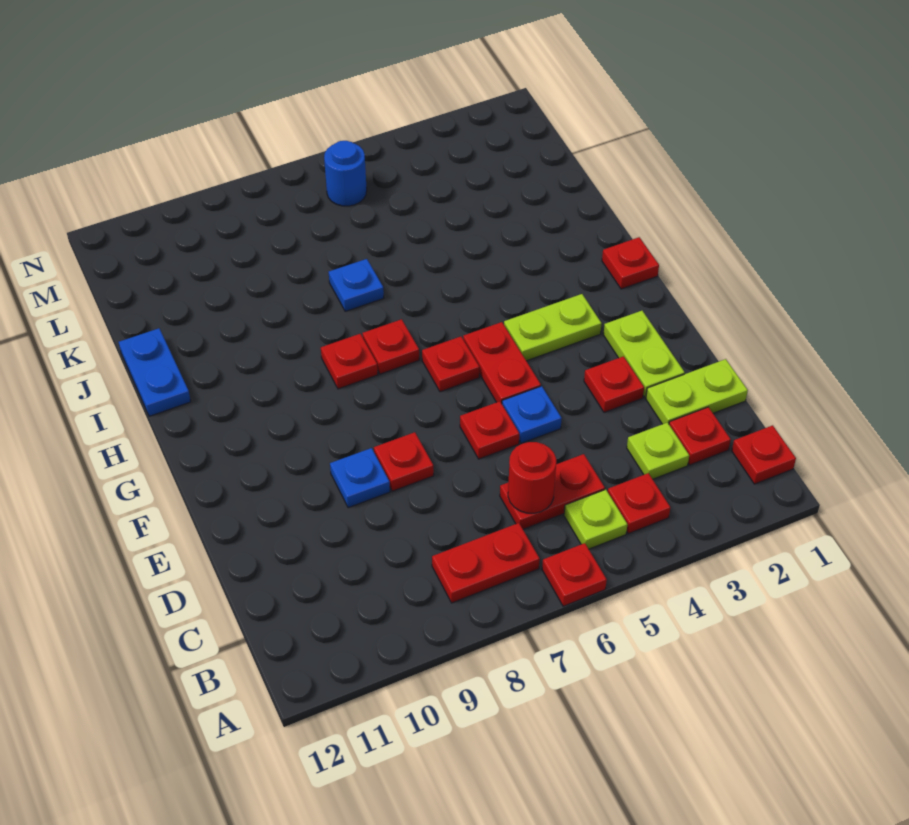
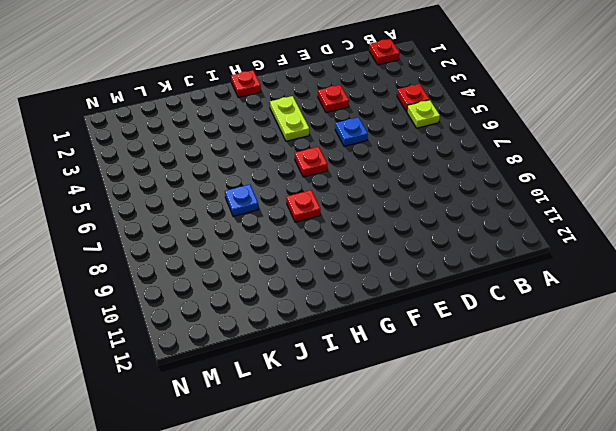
none -> red 1x1 plate [542,543,607,606]
none -> red 1x2 plate [432,523,540,603]
none -> red 1x1 plate [669,407,731,465]

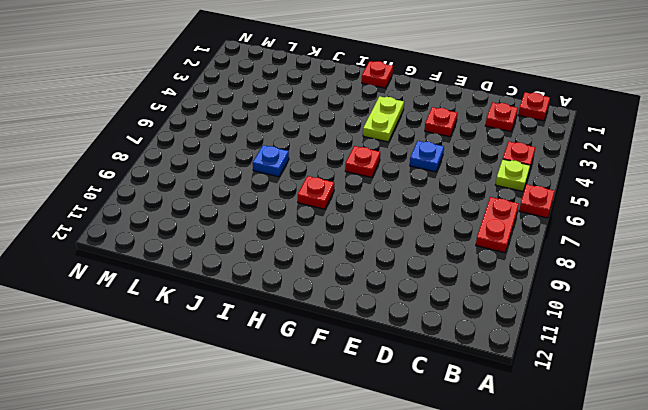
none -> lime 1x1 plate [627,423,689,479]
none -> red 1x2 plate [500,454,605,529]
none -> lime 1x2 plate [646,359,748,424]

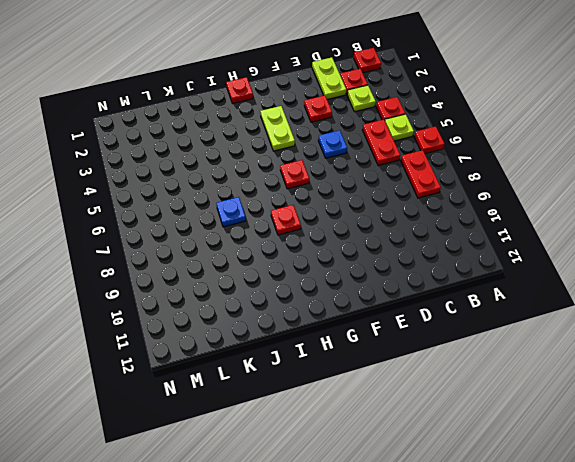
none -> lime 1x2 plate [603,311,685,397]
none -> red 1x1 plate [460,401,519,459]
none -> red 1x1 plate [374,432,434,491]

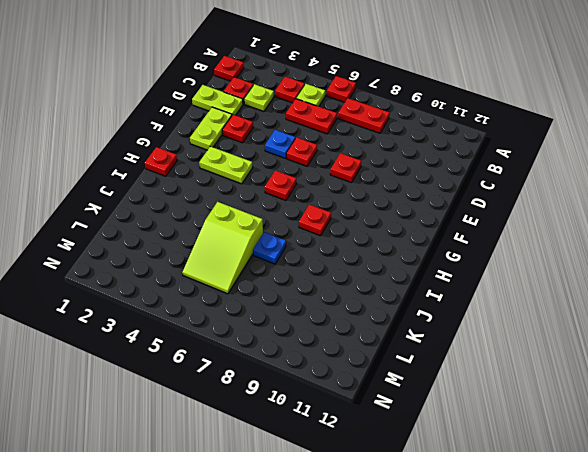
lime 2x3 slope [182,202,263,294] -> none
none -> blue 1x1 plate [330,448,390,508]
none -> red 1x2 plate [463,322,541,403]
none -> red 1x1 plate [363,319,419,374]

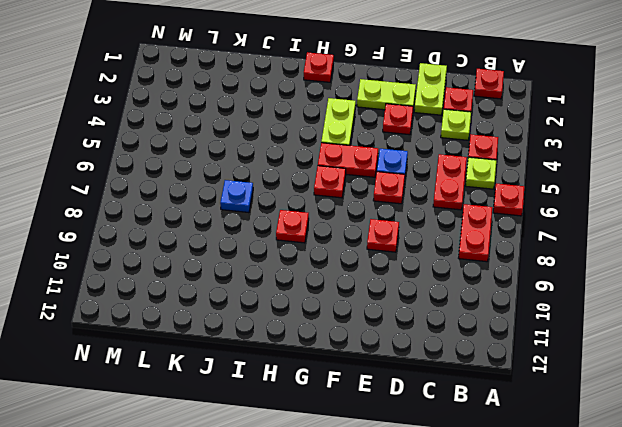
none -> blue 1x1 plate [330,448,390,508]
none -> red 1x1 plate [363,319,419,374]
none -> blue 1x2 plate [119,328,191,416]

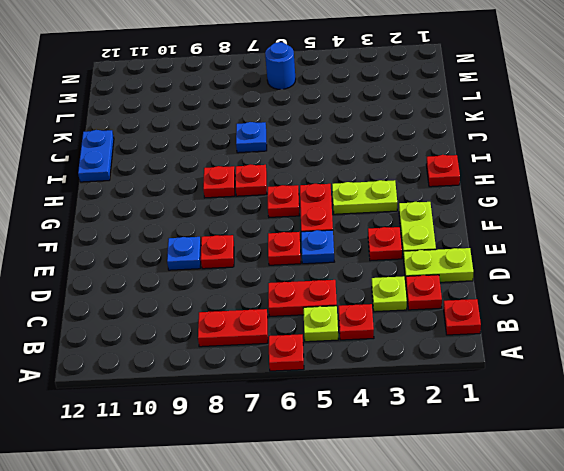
none -> red 1x1 round brick [508,442,556,513]

